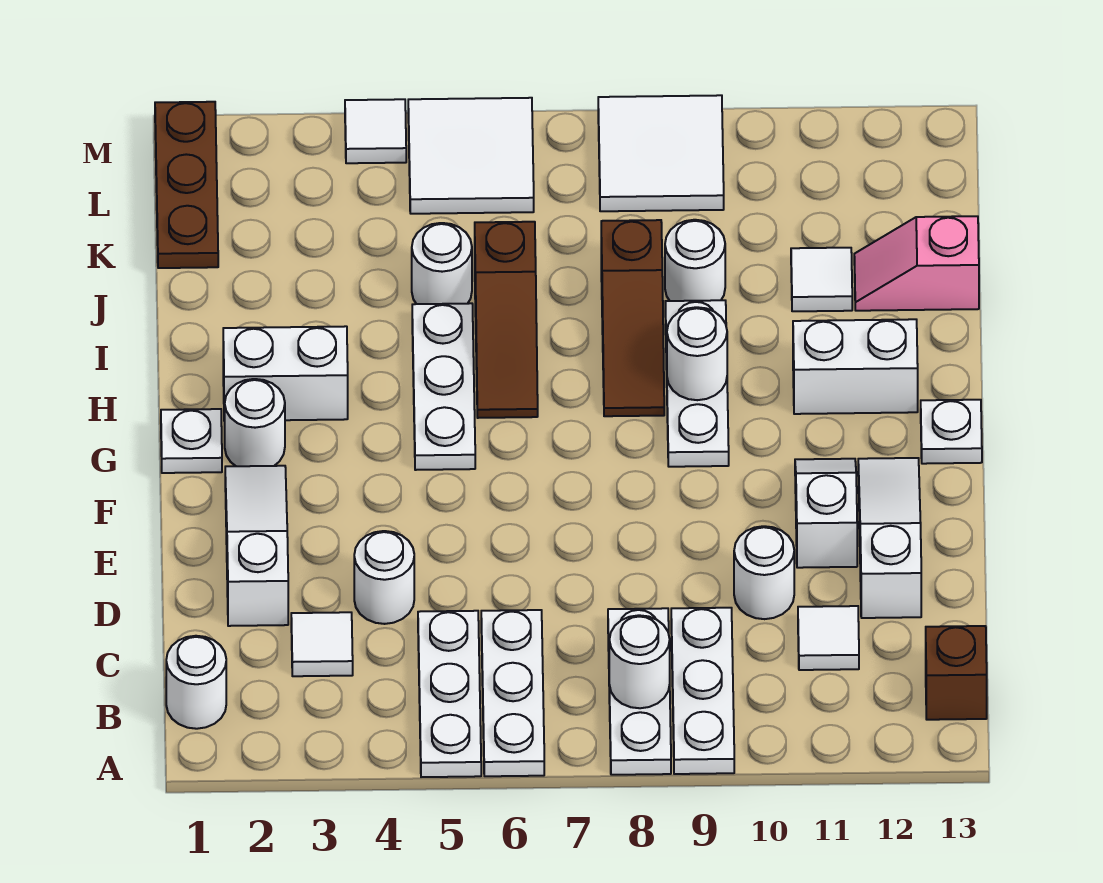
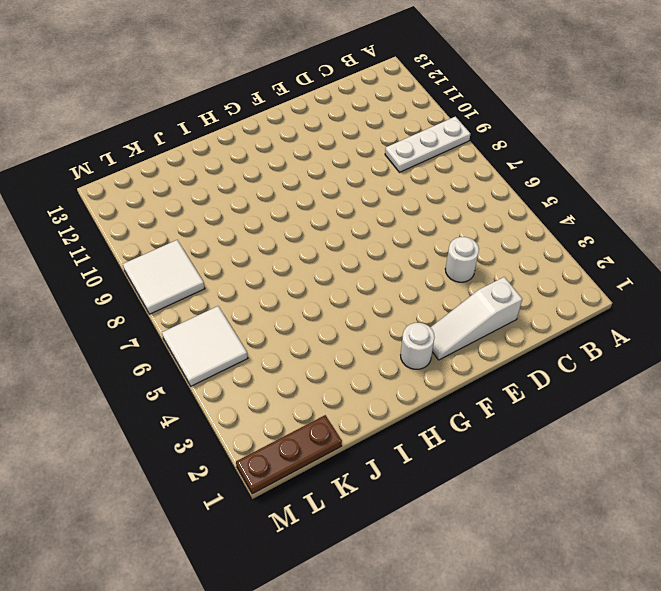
none -> white 1x3 plate [418,611,481,777]
none -> white 1x3 plate [481,610,544,776]
none -> white 1x3 plate [608,608,671,775]
none -> white 1x1 round brick [166,636,226,729]

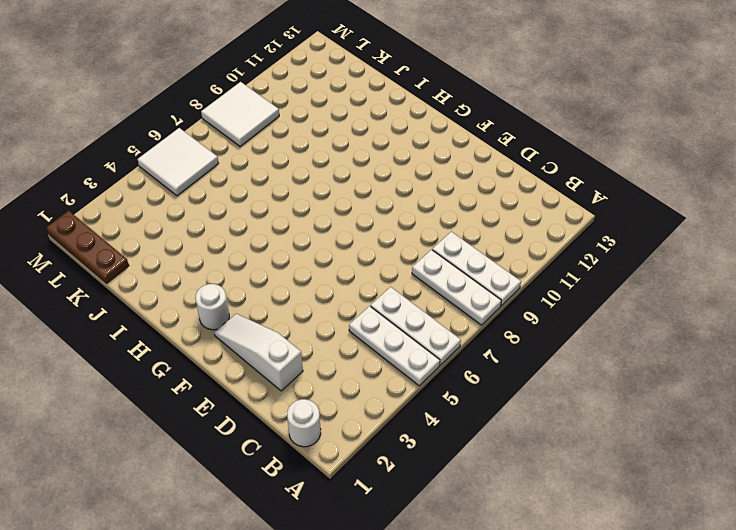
none -> brown 1x1 brick [926,626,987,720]
none -> white 1x1 tile [291,612,353,676]
none -> white 1x1 tile [798,606,859,670]
none -> white 1x1 round brick [354,531,414,624]

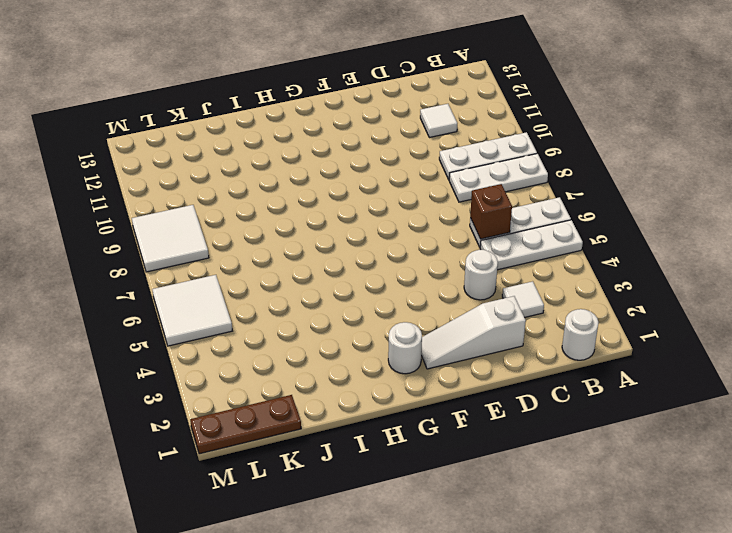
brown 1x1 brick [470,184,512,239] -> brown 1x1 brick moved to [926,626,987,720]
none -> white 1x1 round brick [734,526,794,619]
none -> white 1x3 slope [858,458,921,618]
none -> white 1x2 slope [795,459,857,568]
none -> white 1x1 plate [161,409,222,473]

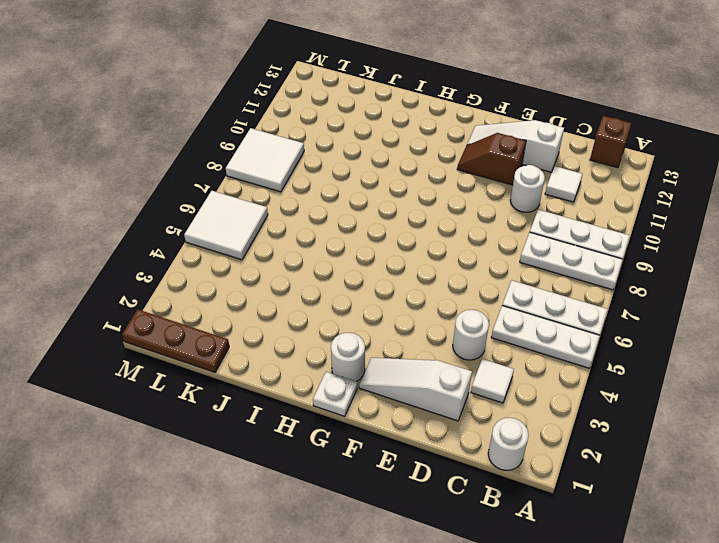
brown 1x2 slope [457,133,526,185] -> white 1x2 slope [795,459,857,568]
none -> white 1x3 plate [412,303,475,470]
none -> white 1x3 plate [665,300,729,467]
none -> white 1x1 plate [921,400,982,464]
none -> white 1x2 brick [223,326,348,421]

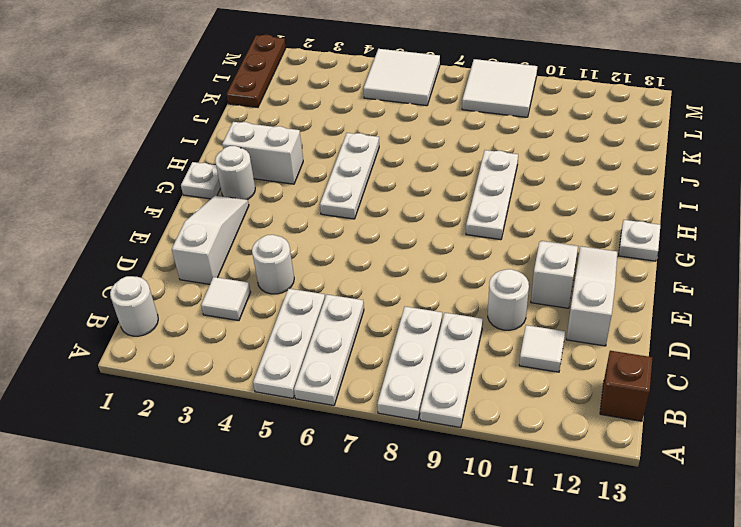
none -> brown 1x3 slope [475,222,538,418]
none -> brown 1x3 slope [601,220,664,416]
none -> white 1x2 brick [793,319,918,414]
none -> white 1x1 round brick [412,223,472,304]

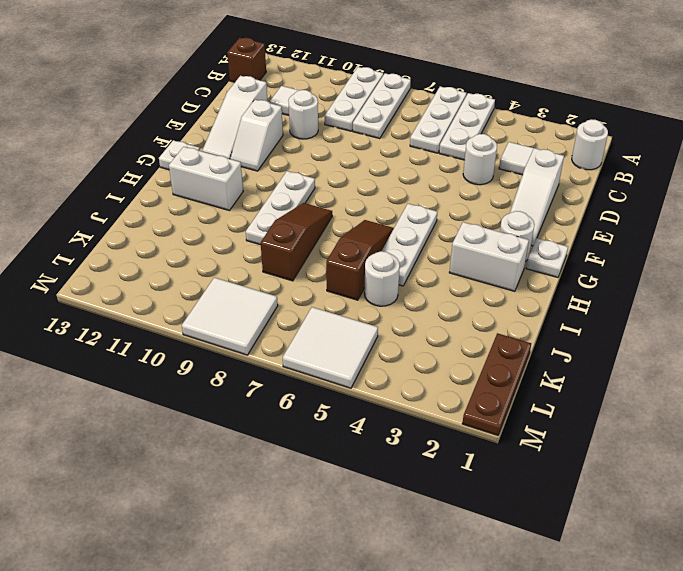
none -> white 1x1 round brick [665,220,725,301]
none -> white 1x1 tile [791,248,852,311]
none -> pink 1x2 slope [854,216,979,311]
none -> white 1x1 tile [345,99,406,163]

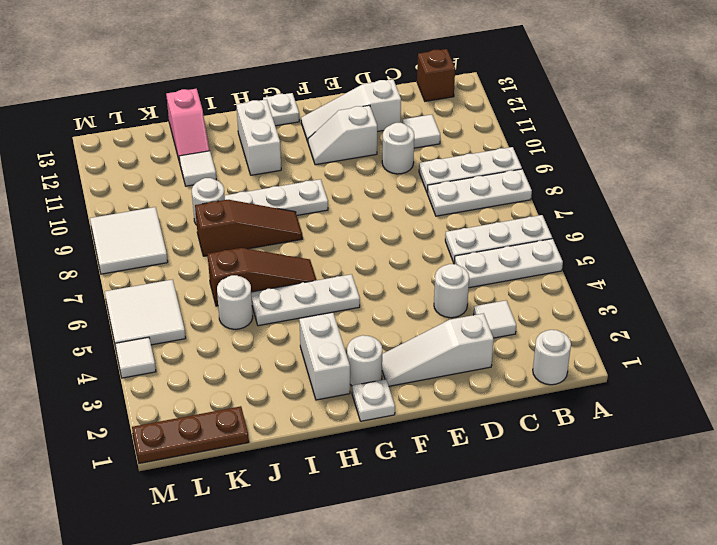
none -> white 1x1 round brick [609,615,670,708]
none -> white 1x1 round brick [667,307,727,400]

